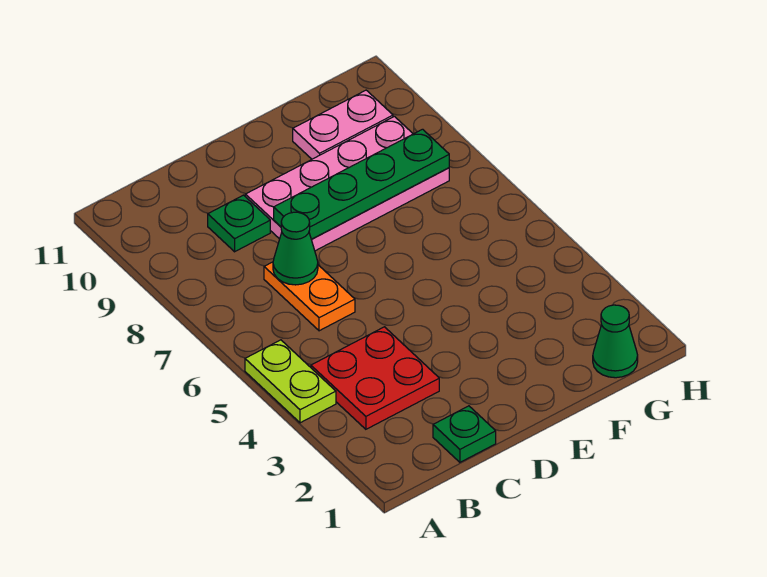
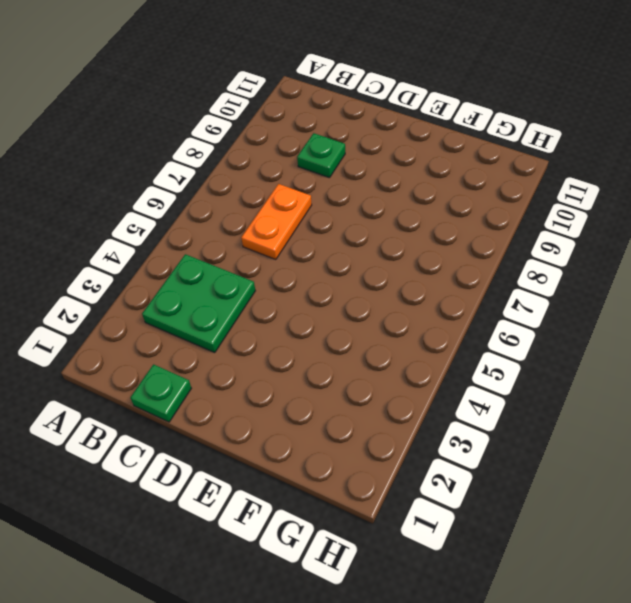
green 2x2 plate [142,254,255,353] -> red 2x2 plate [311,327,439,429]
none -> lime 1x2 plate [245,340,336,423]
none -> pink 2x4 plate [245,116,449,251]

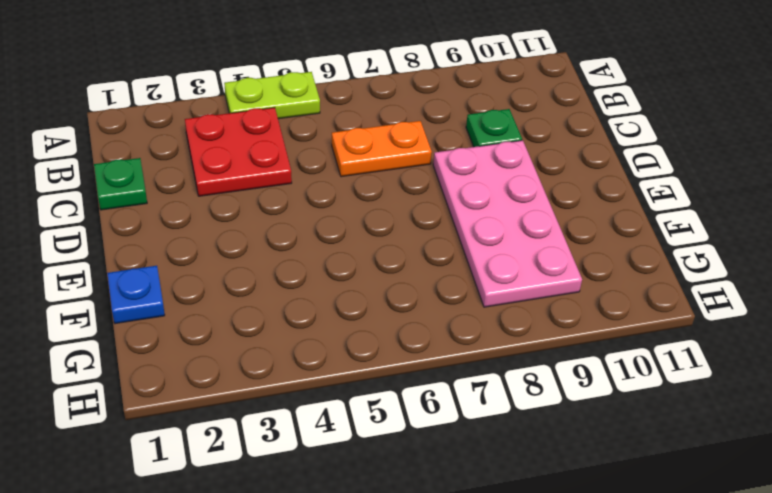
blue 1x1 plate [107,266,165,324] -> none
none -> pink 1x2 plate [293,90,393,159]
none -> green 1x1 cone [593,305,638,378]

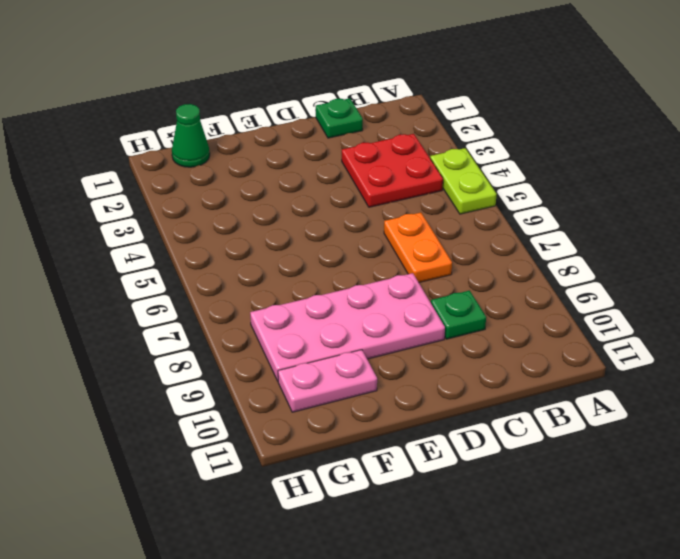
none -> green 1x1 cone [273,212,318,285]
none -> green 1x4 plate [274,129,449,239]

